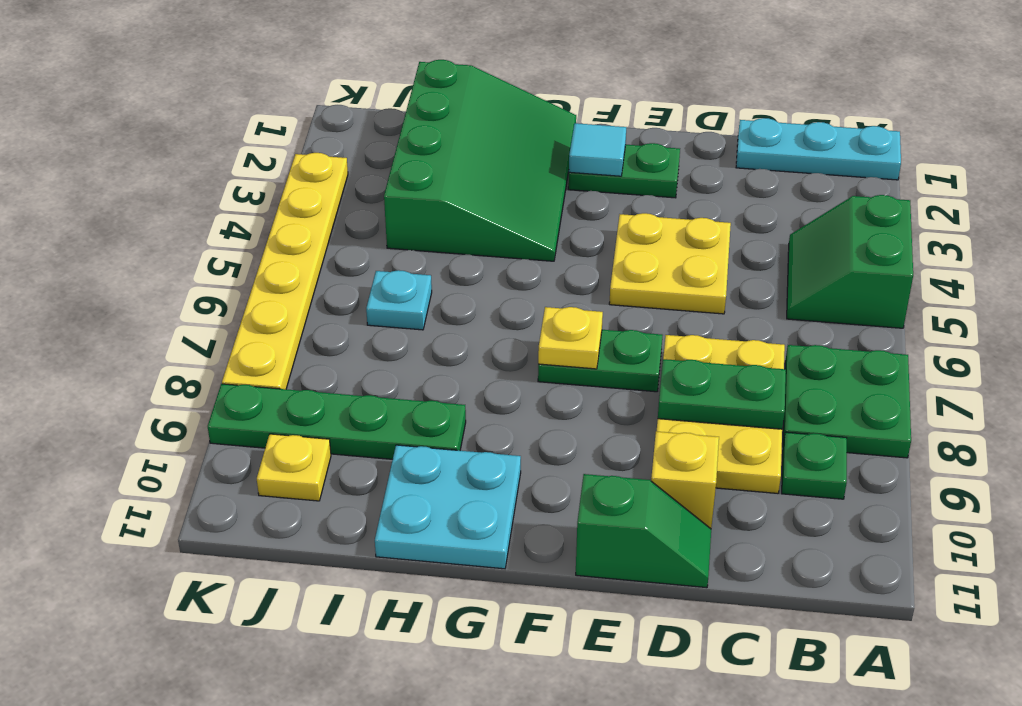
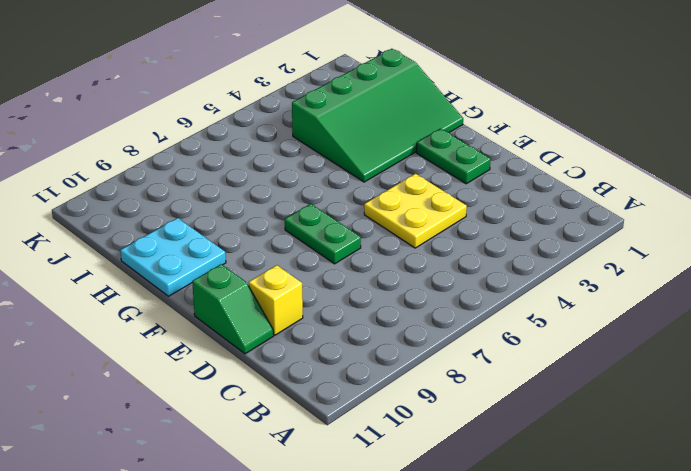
none -> cyan 1x3 plate [736,118,901,180]
none -> green 2x2 slope [787,195,913,328]
none -> green 2x2 plate [783,345,911,458]

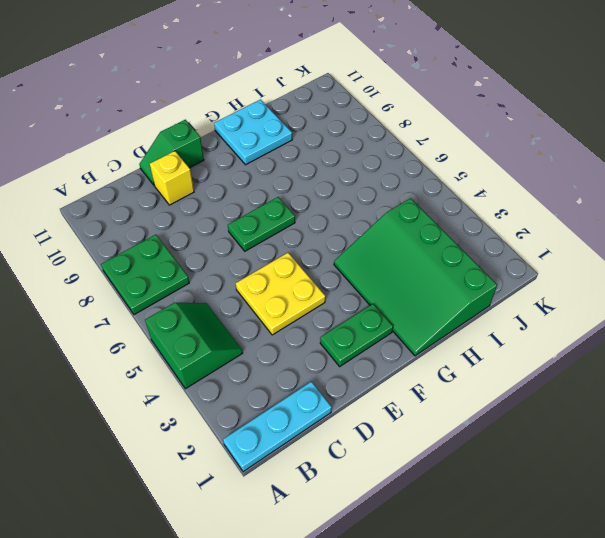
none -> green 1x1 plate [782,432,847,499]
none -> yellow 2x3 plate [657,335,785,493]
none -> green 1x4 plate [208,384,466,459]

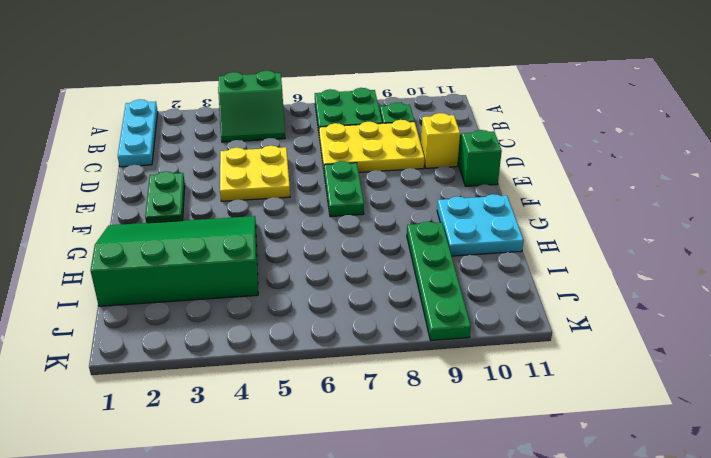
none -> cyan 1x1 plate [366,270,432,330]
none -> yellow 1x1 plate [257,434,331,501]
none -> yellow 1x6 plate [222,153,348,389]

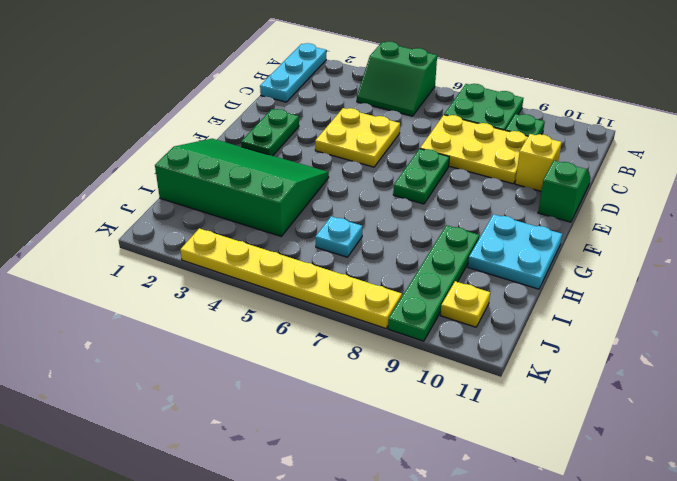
none -> green 1x2 plate [658,359,786,429]
none -> cyan 1x1 tile [569,123,626,176]
none -> yellow 1x1 plate [538,307,603,369]

